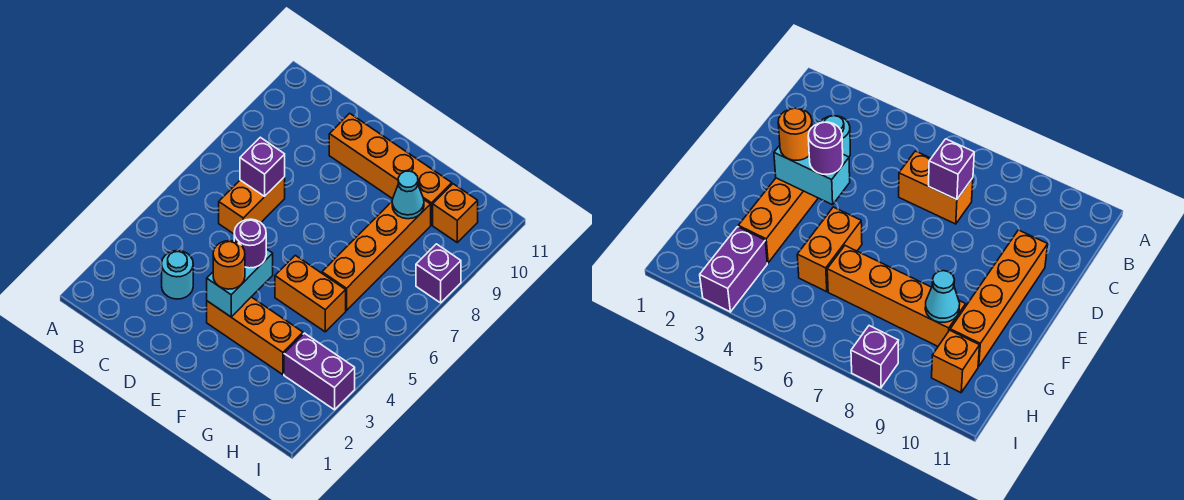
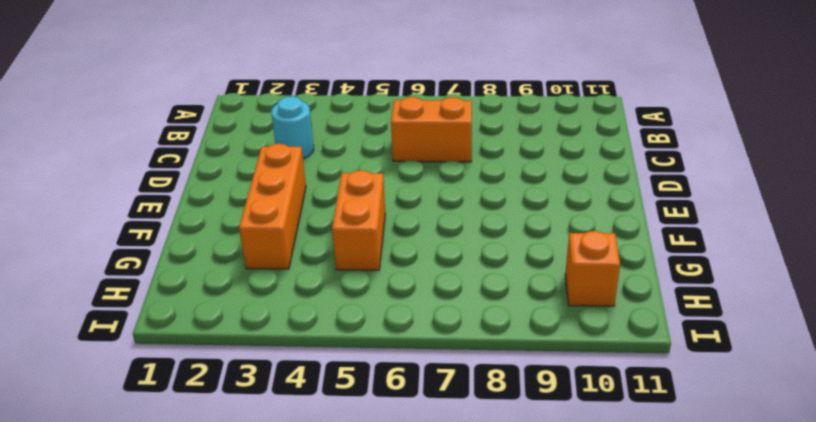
none -> orange 1x4 brick [329,113,452,225]
none -> orange 1x4 brick [322,200,431,310]
none -> purple 1x2 brick [284,333,355,410]

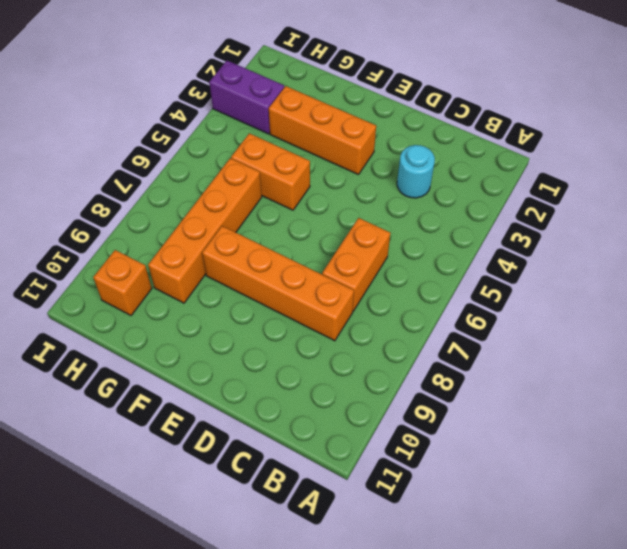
orange 1x4 brick [202,226,354,341] -> orange 1x4 brick moved to [329,113,452,225]
none -> purple 1x1 brick [416,244,461,303]
none -> purple 1x1 brick [240,137,285,196]
none -> cyan 1x2 brick [207,249,273,317]

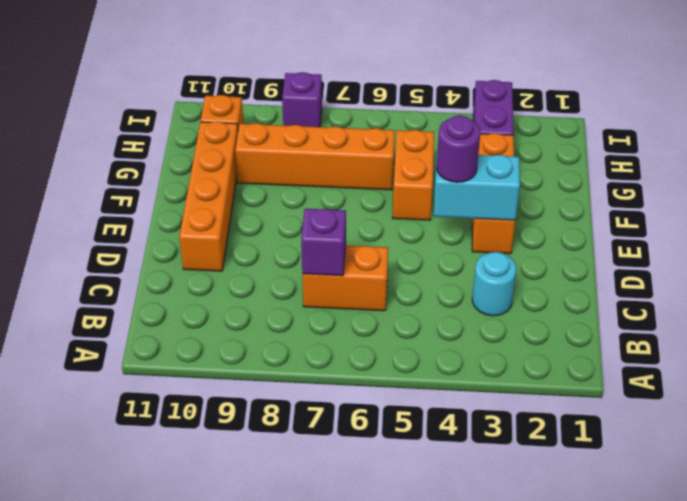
none -> cyan 1x1 cone [392,171,424,219]
none -> orange 1x1 round brick [213,241,245,289]

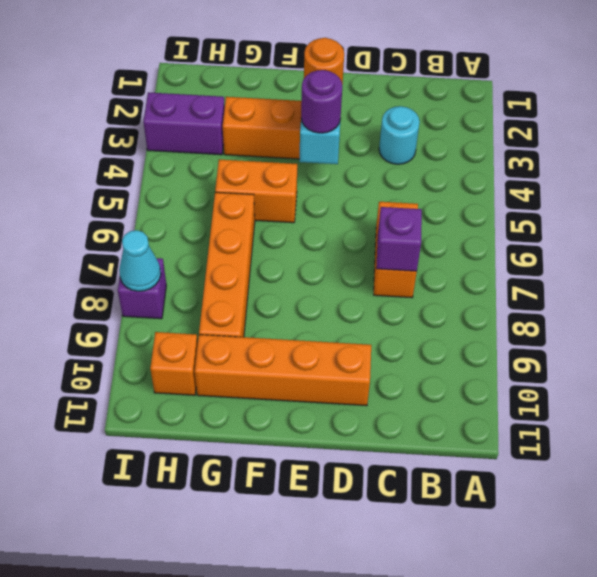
cyan 1x1 cone [119,230,161,291] -> cyan 1x1 cone moved to [392,171,424,219]

